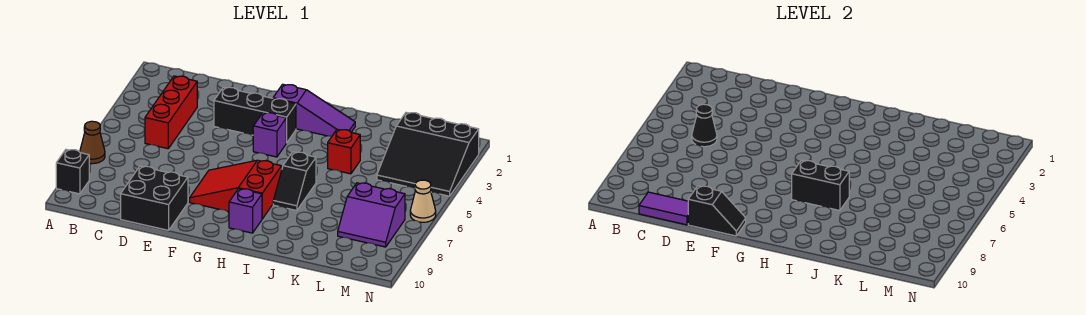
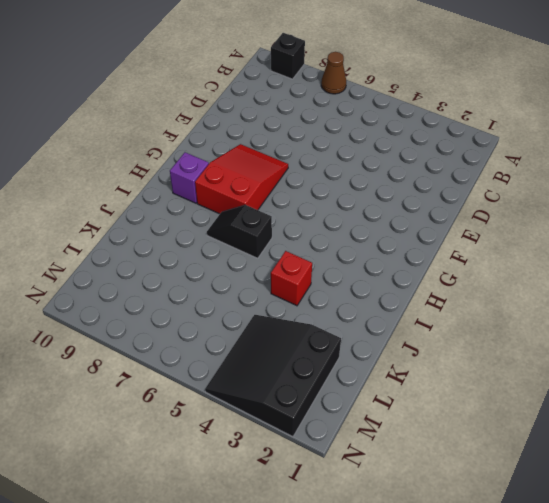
none -> red 1x3 brick [145,76,197,149]
none -> black 2x2 brick [121,166,188,230]
none -> black 1x3 brick [214,87,296,143]

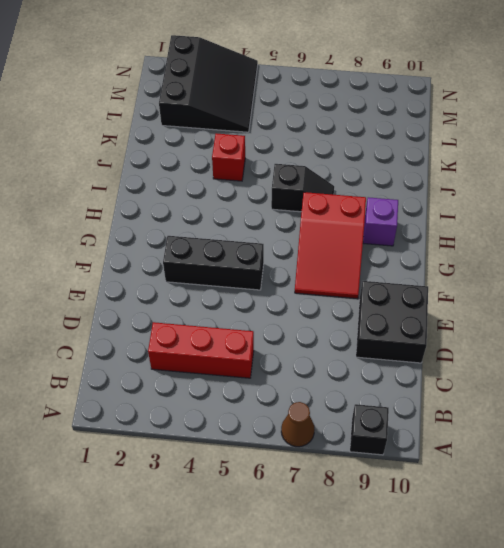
black 1x3 brick [163,236,264,290] -> black 1x3 brick turned to [214,87,296,143]
none -> purple 1x3 slope [273,84,355,136]
none -> purple 1x1 brick [253,113,286,157]
none -> purple 2x2 slope [338,183,405,247]

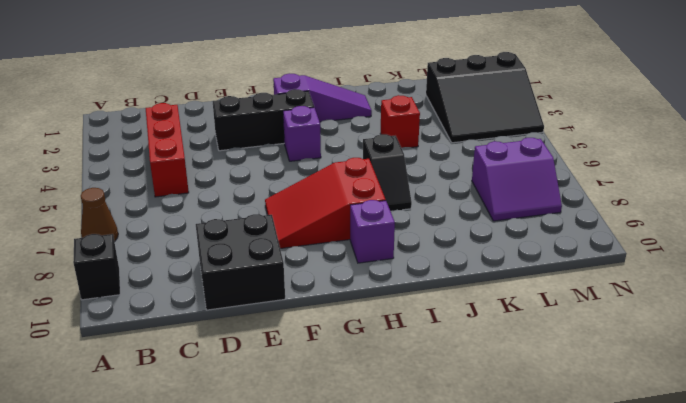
none -> tan 1x1 cone [410,180,436,222]
none -> black 1x1 cone [692,104,717,147]
none -> purple 1x2 tile [639,192,688,225]

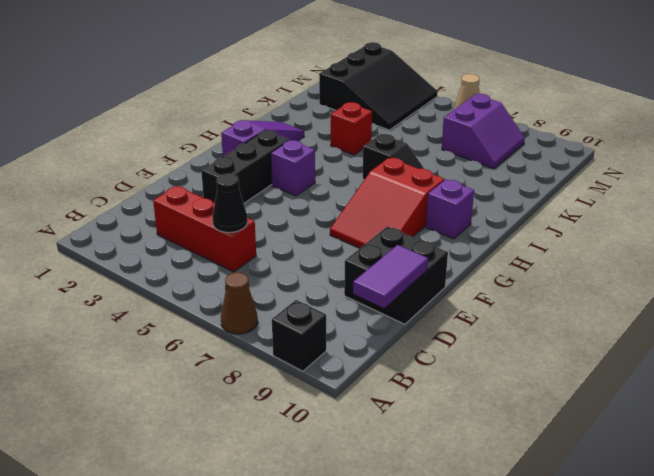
none -> black 1x2 slope [688,186,746,236]
none -> black 1x2 brick [792,160,849,211]

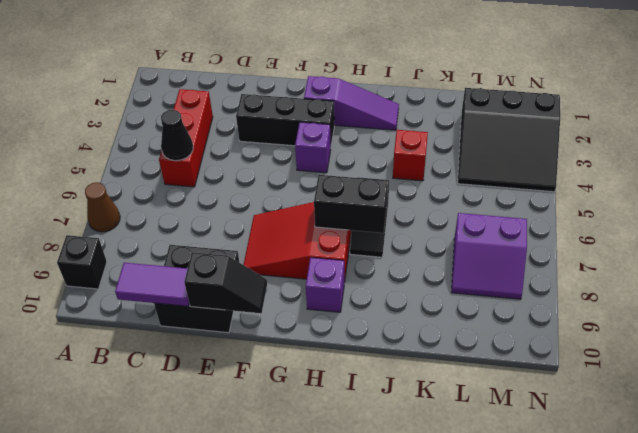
none -> tan 1x1 cone [410,180,436,222]

